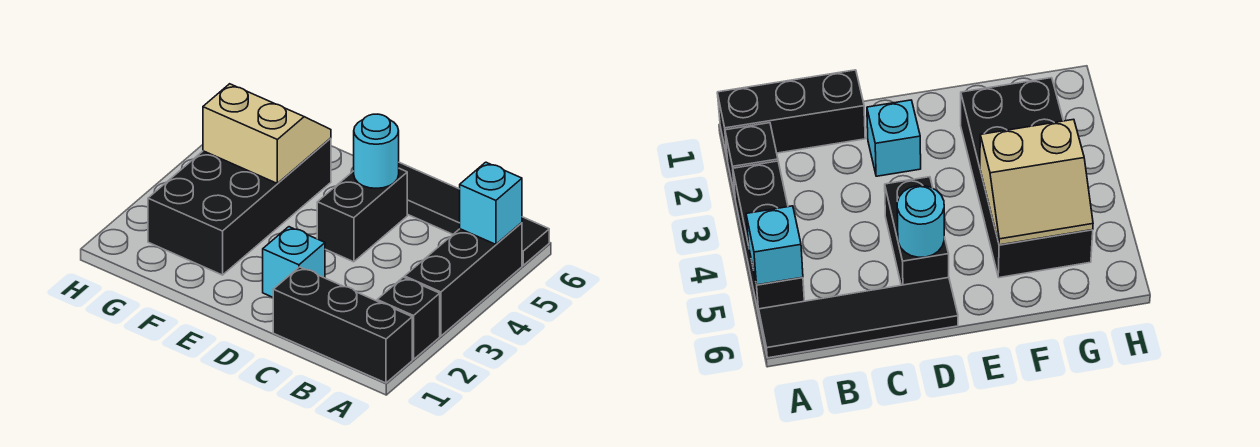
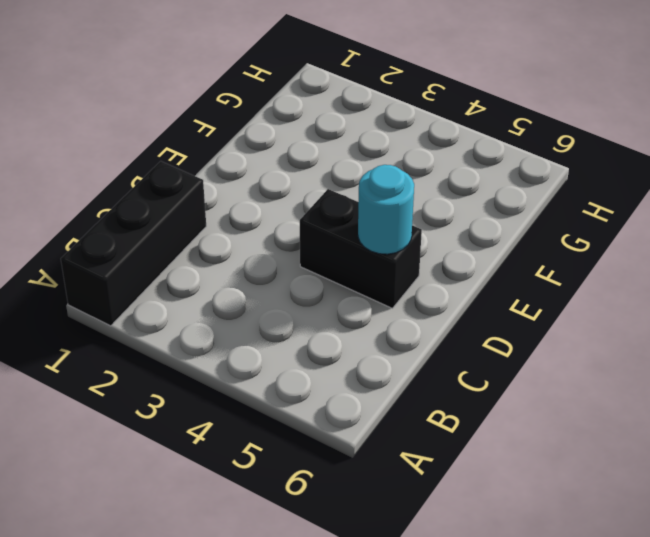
none -> black 1x1 brick [377,277,440,359]
none -> black 1x3 brick [405,223,522,336]

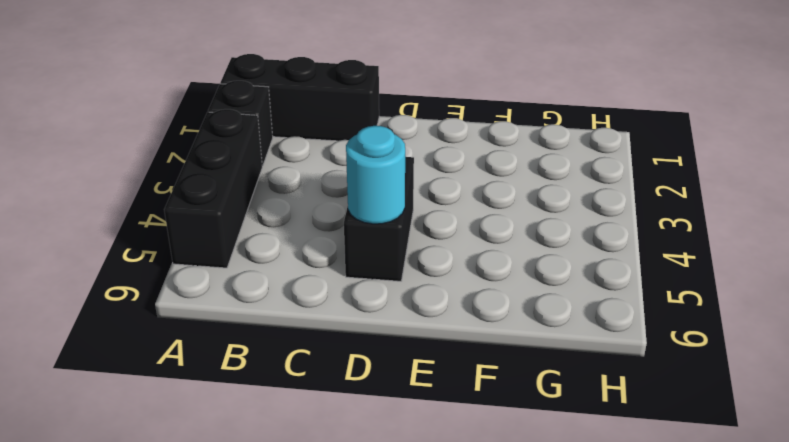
none -> black 1x4 tile [399,163,549,265]
none -> cyan 1x1 brick [263,227,325,297]

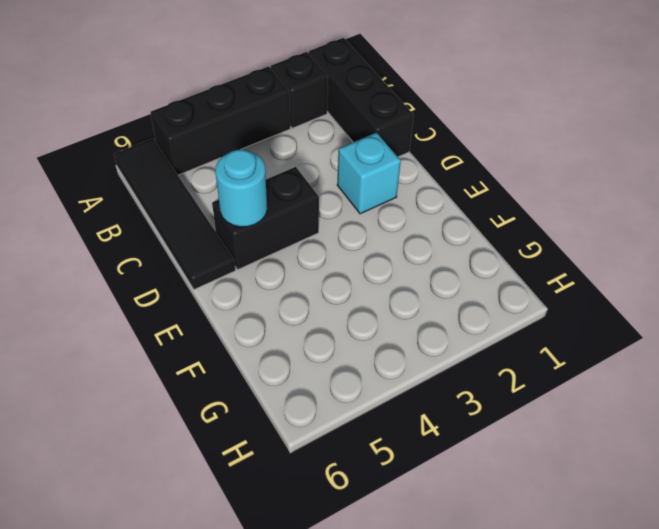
none -> black 2x4 brick [148,138,331,275]
none -> cyan 1x1 brick [460,162,522,244]

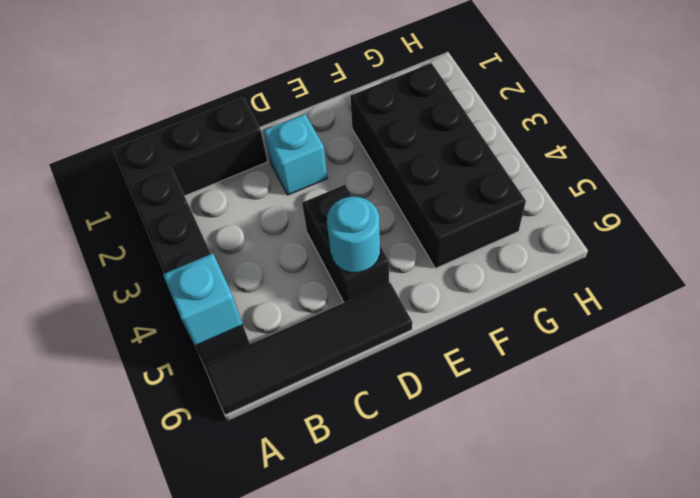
none -> tan 2x2 slope [203,84,331,184]

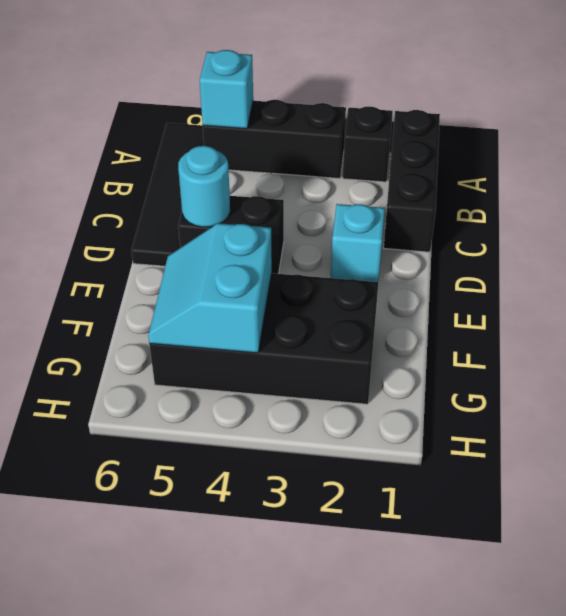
cyan 2x2 slope [148,223,272,353] -> tan 2x2 slope [203,84,331,184]

